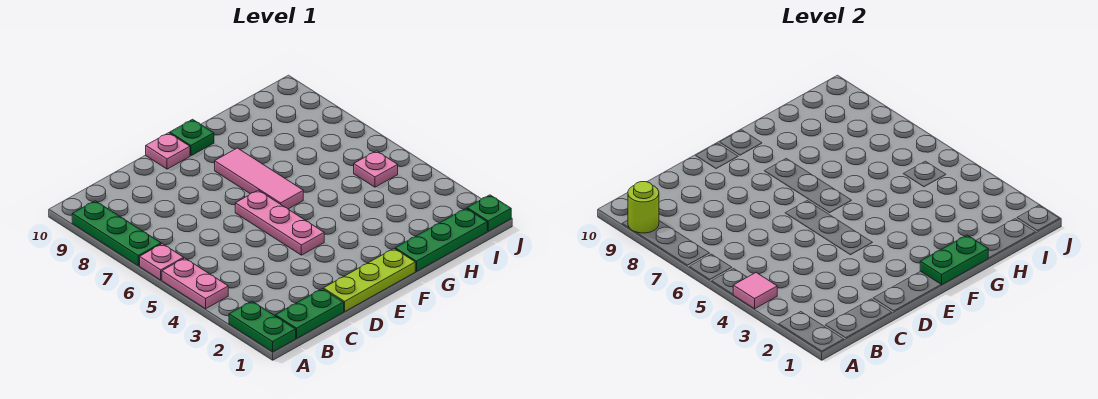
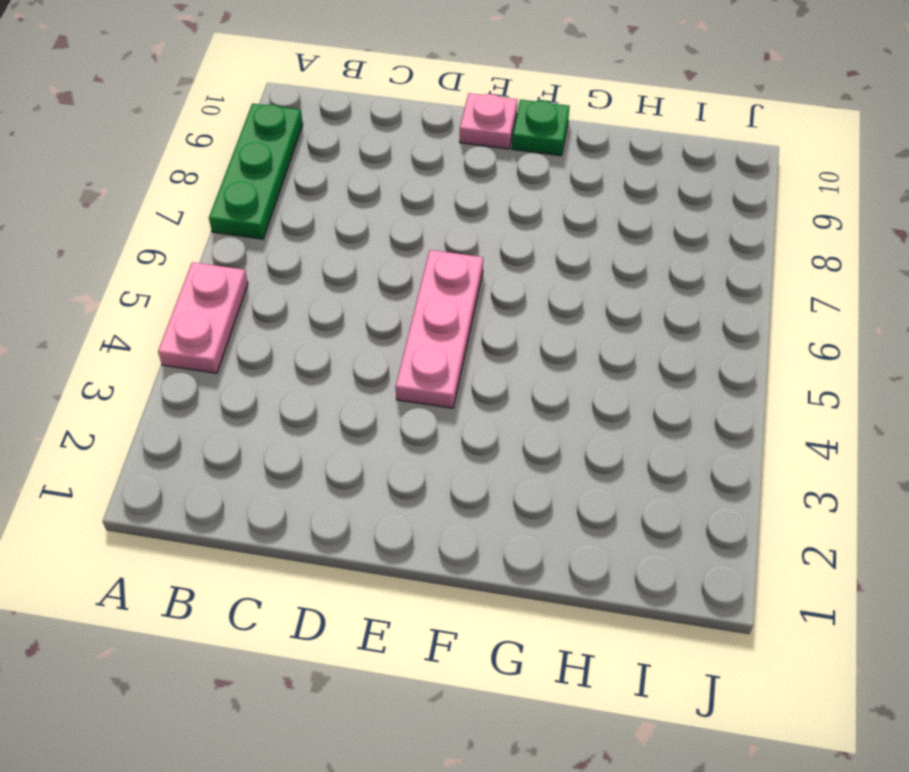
none -> green 1x2 plate [229,301,296,352]
none -> pink 1x1 plate [140,244,184,280]
none -> green 1x2 plate [275,289,344,338]

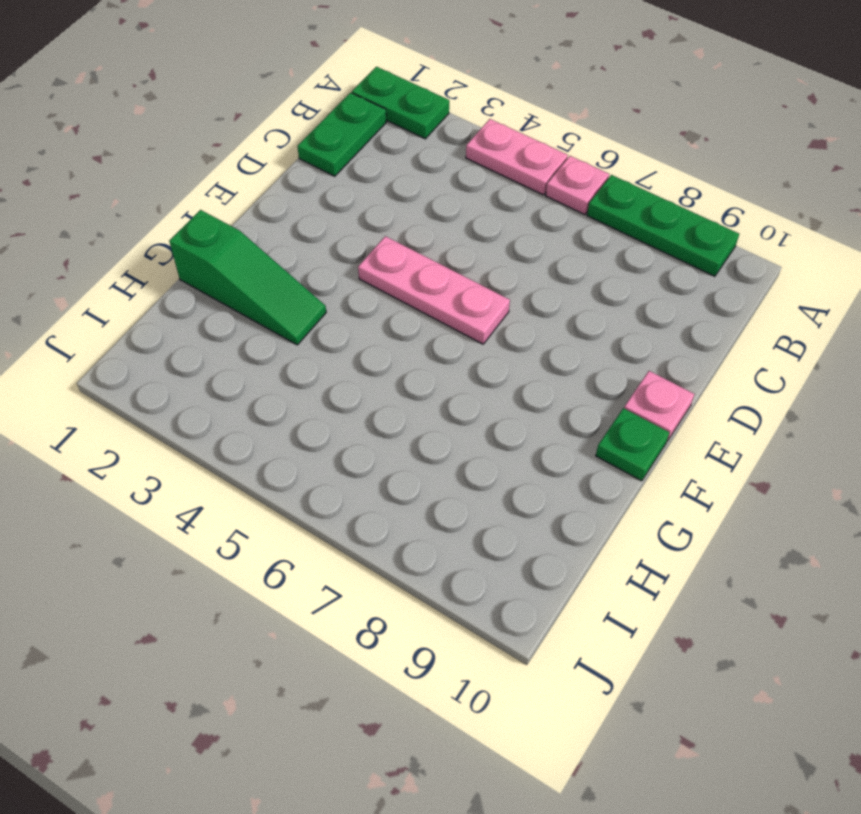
green 1x3 slope [169,210,326,345] -> green 1x3 plate [395,208,487,271]
none -> lime 1x3 plate [323,249,415,311]
none -> pink 1x3 tile [215,148,303,209]
none -> pink 1x1 plate [354,151,398,187]

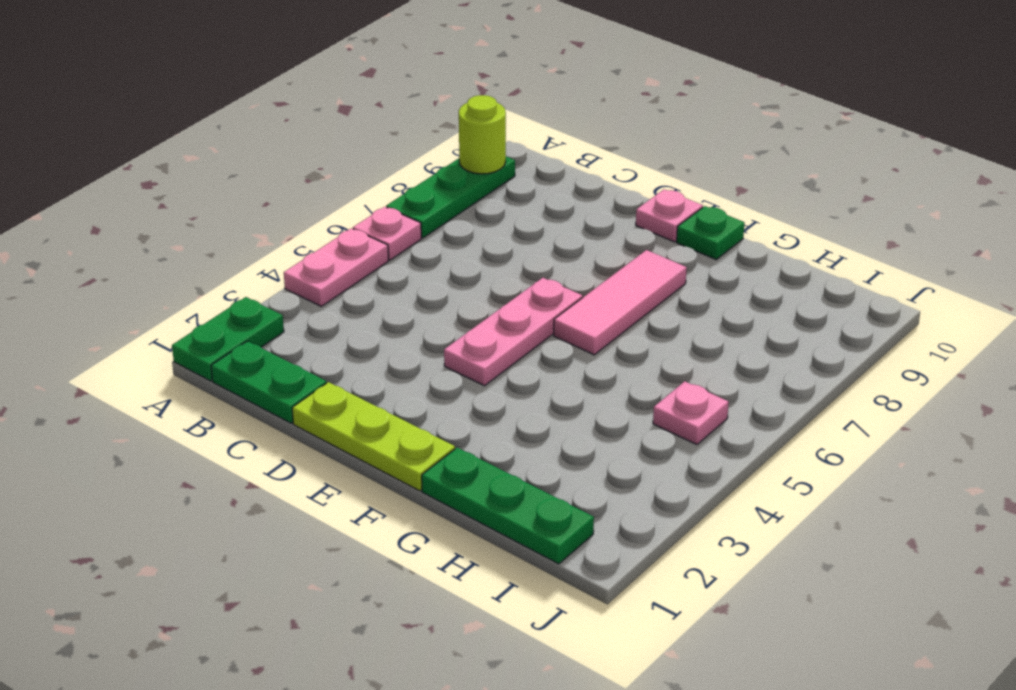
none -> green 1x1 plate [467,195,511,231]
none -> pink 1x1 tile [733,273,777,309]
none -> green 1x2 plate [920,235,988,285]

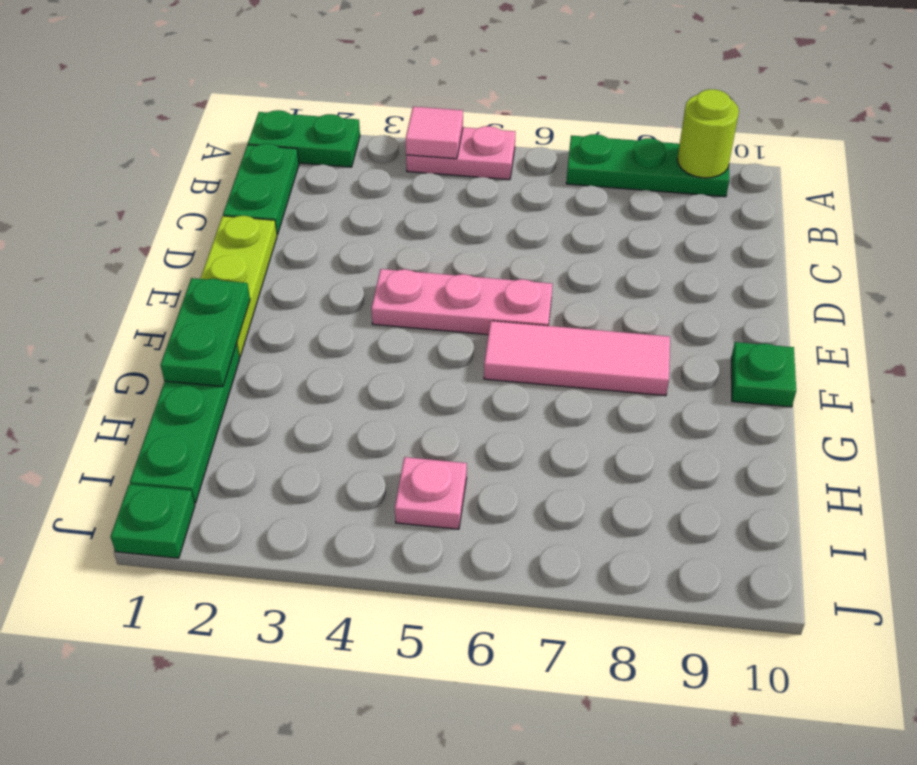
none -> pink 1x1 plate [140,244,184,280]
none -> pink 1x1 plate [146,133,190,169]

